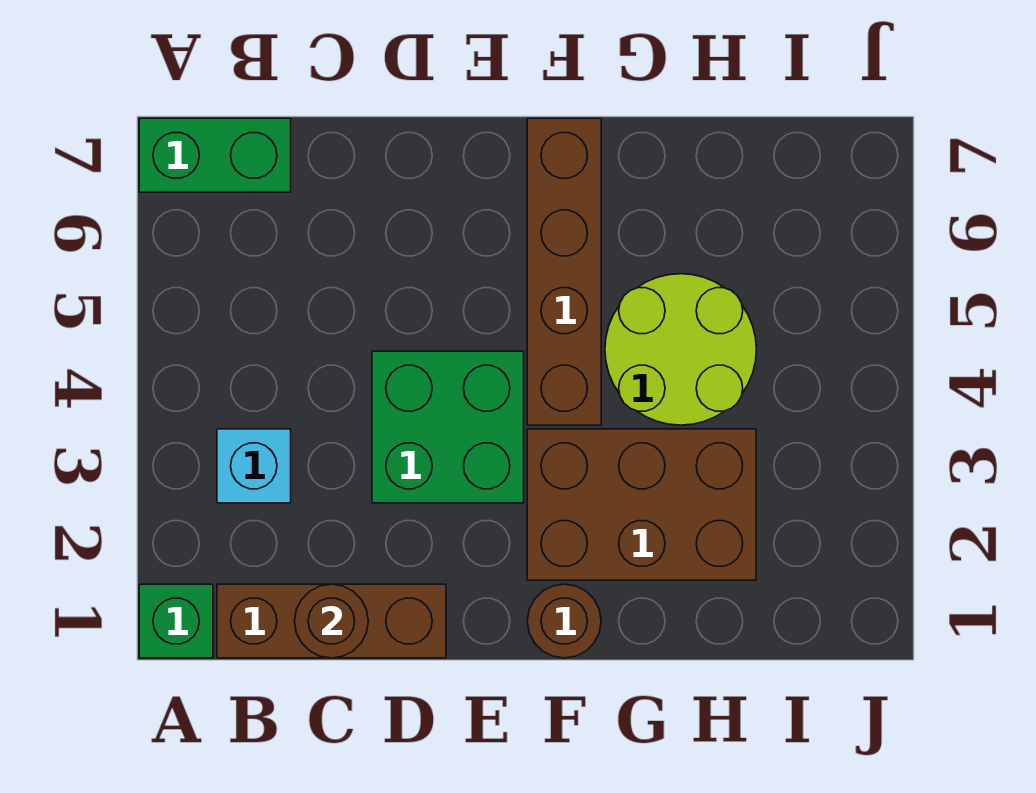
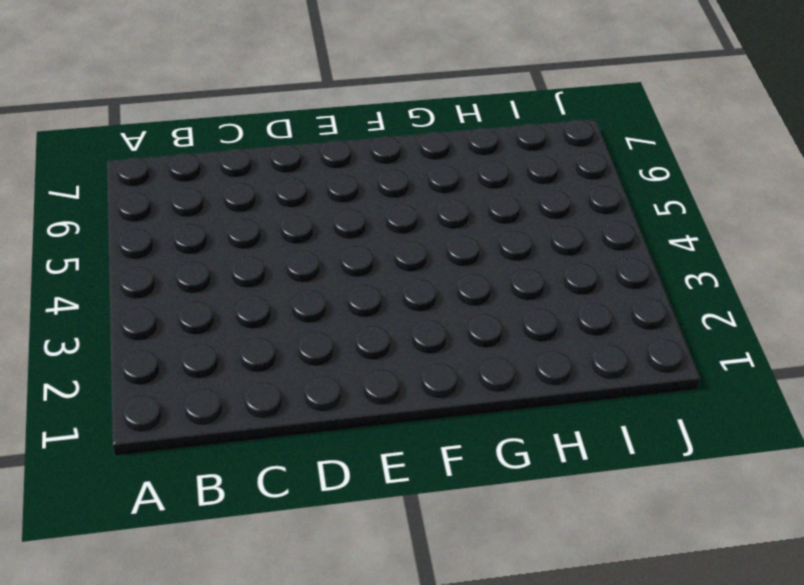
none -> green 1x1 brick [139,584,213,658]
none -> green 1x2 brick [139,118,291,192]

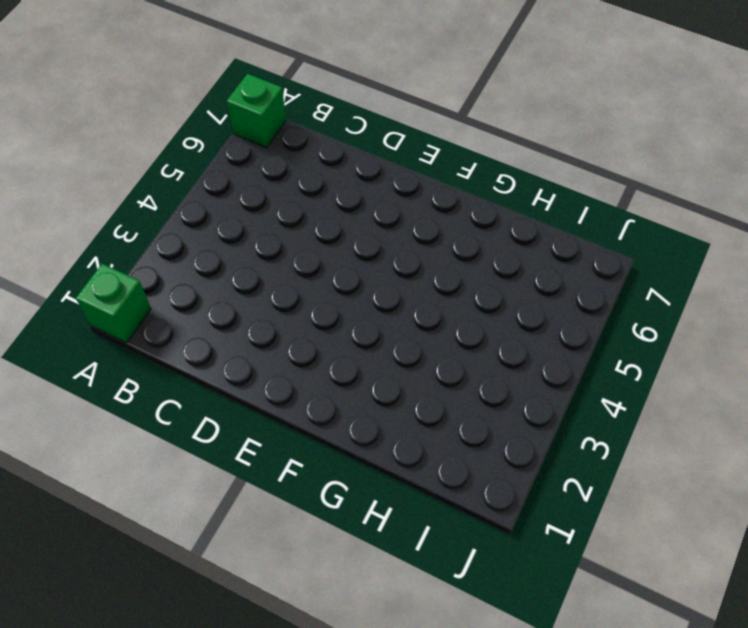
green 1x1 brick [227,74,286,147] -> green 1x2 brick [139,118,291,192]
none -> brown 1x3 brick [217,584,446,658]
none -> cyan 1x1 brick [217,429,291,503]

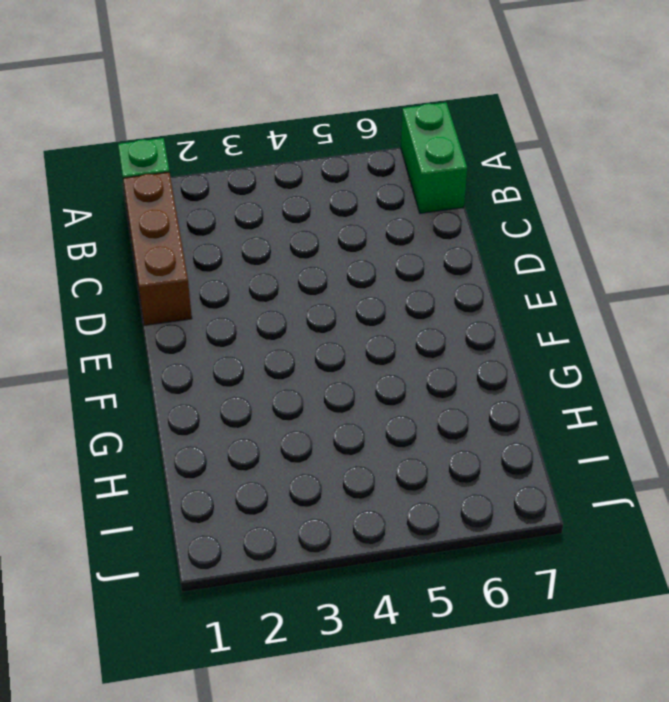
none -> cyan 1x1 brick [217,429,291,503]
none -> green 2x2 brick [372,351,524,503]

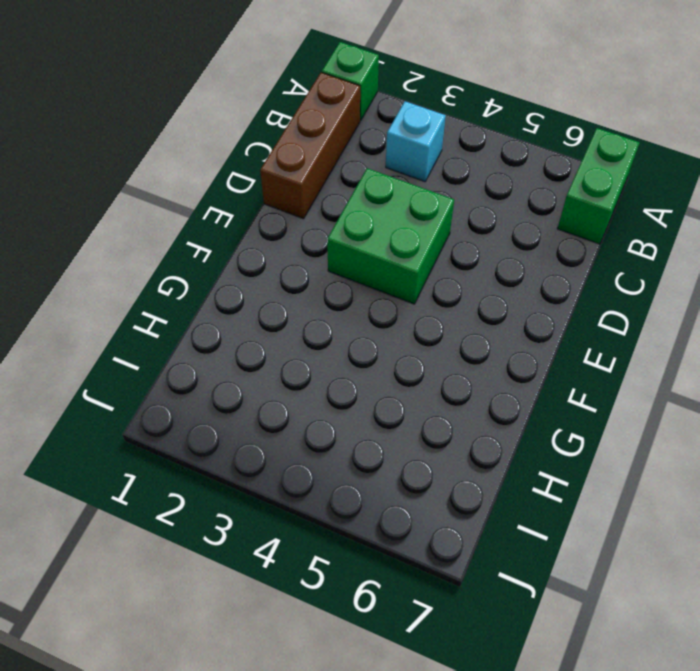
none -> brown 1x1 round brick [527,584,601,658]
none -> brown 2x3 brick [527,429,756,580]

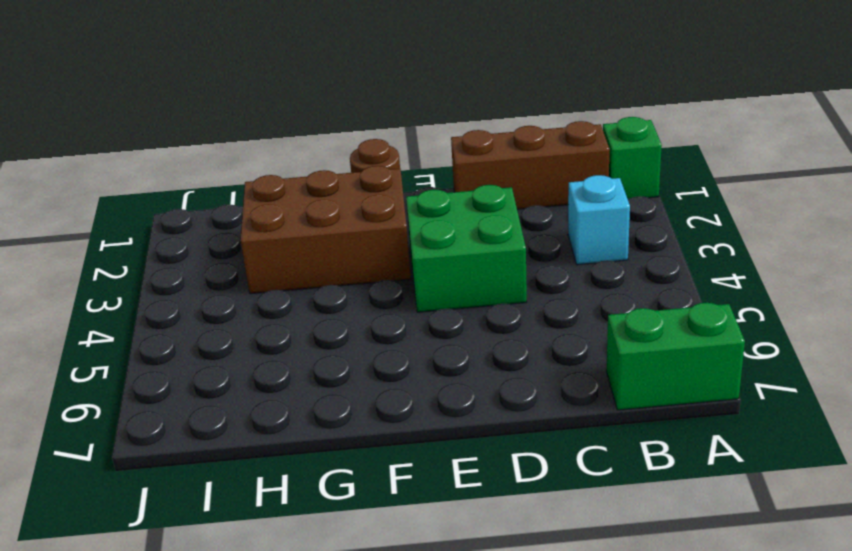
none -> brown 1x4 brick [527,118,601,425]
none -> lime 2x2 round brick [605,274,756,425]

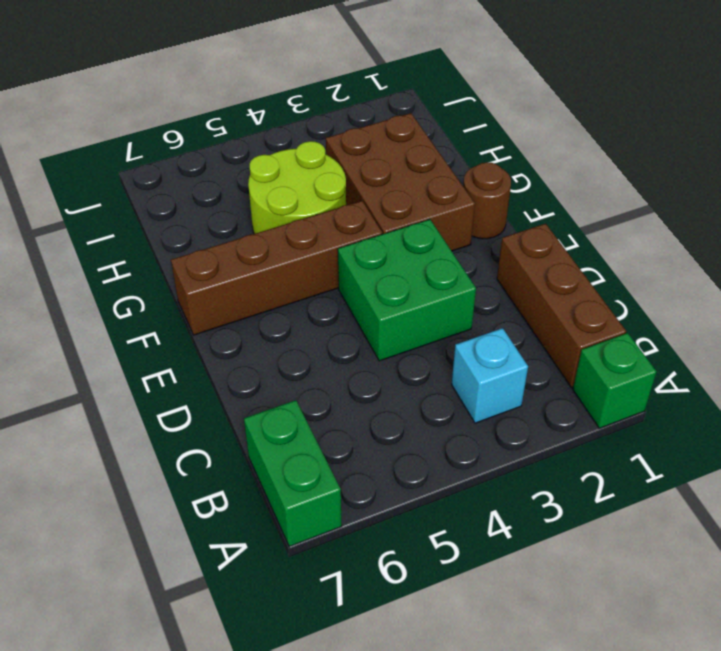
none -> brown 1x1 round brick [295,584,368,658]

